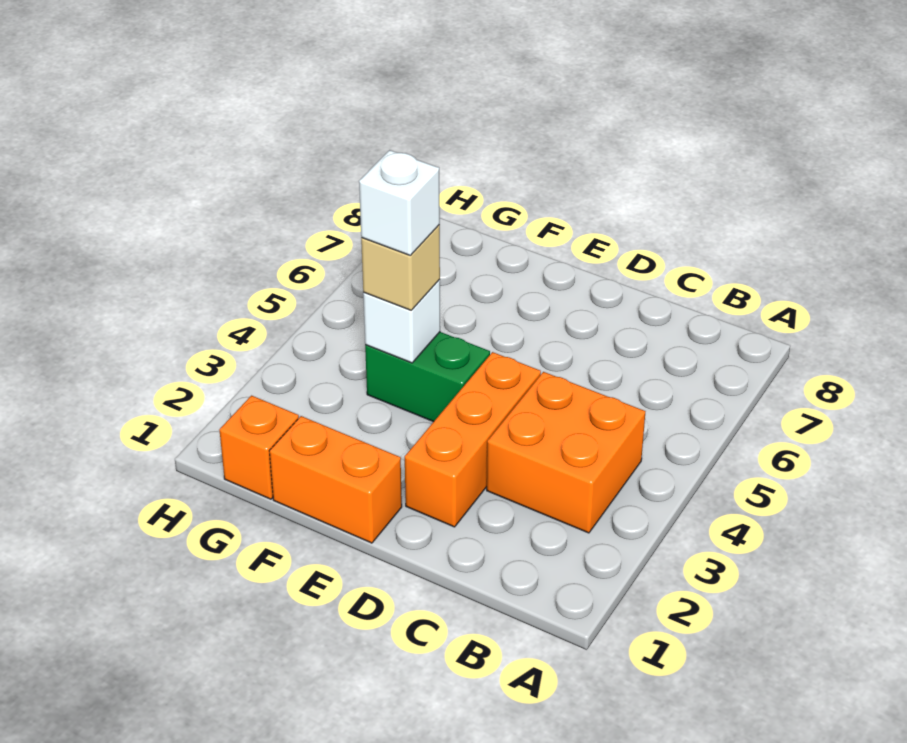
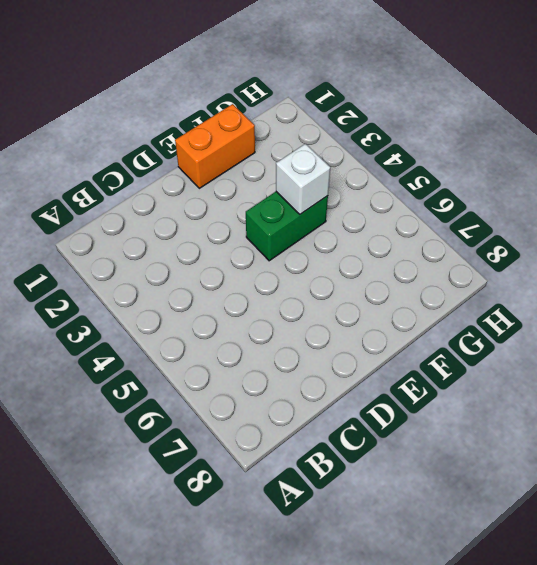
none -> orange 2x2 brick [487,372,645,533]
none -> orange 1x3 brick [405,352,541,527]

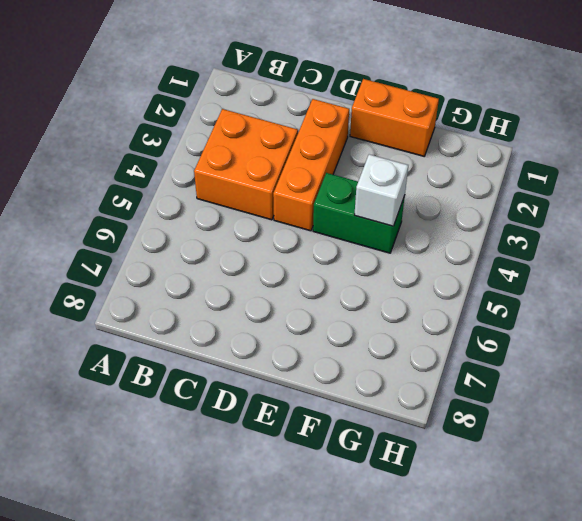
none -> orange 1x1 brick [219,396,299,499]
none -> tan 1x1 brick [361,225,440,310]

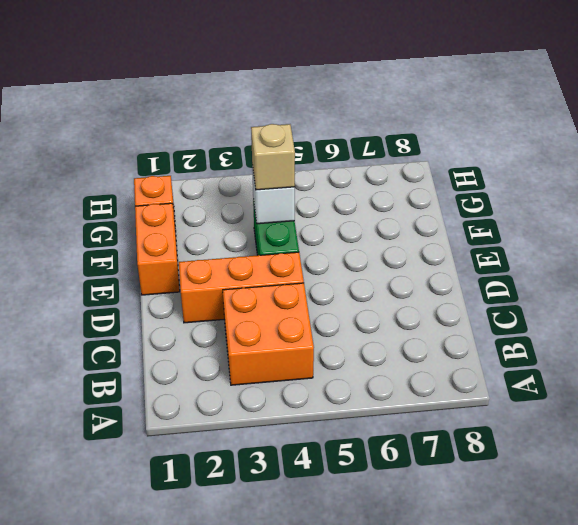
none -> white 1x1 brick [359,150,440,256]

